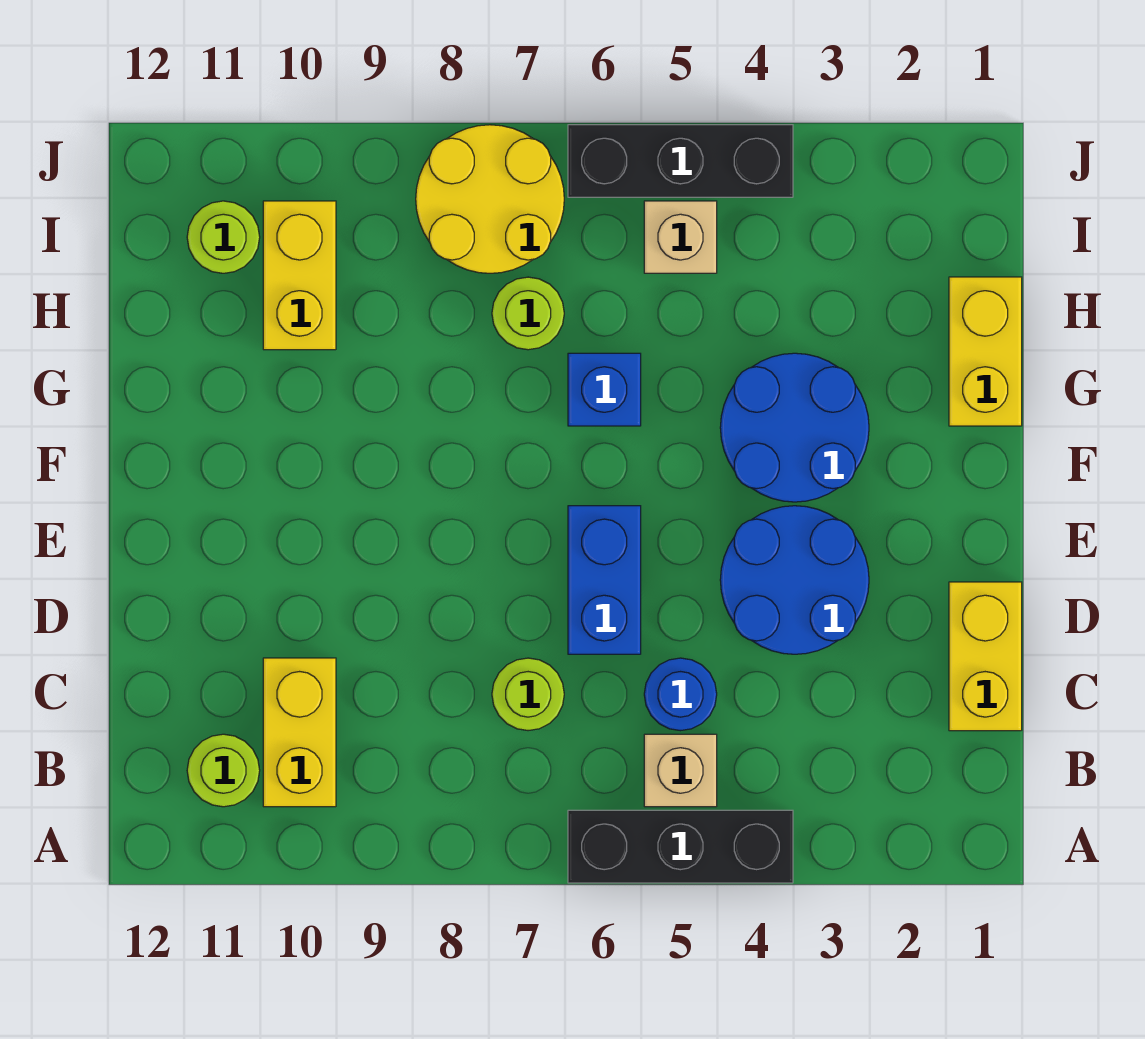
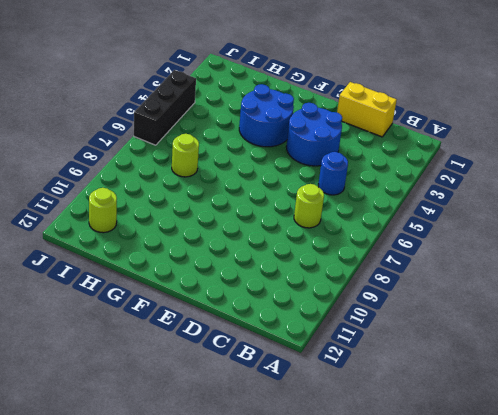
none -> black 1x3 brick [568,810,793,883]
none -> tan 1x1 brick [644,734,717,807]
none -> yellow 1x2 brick [263,658,336,807]

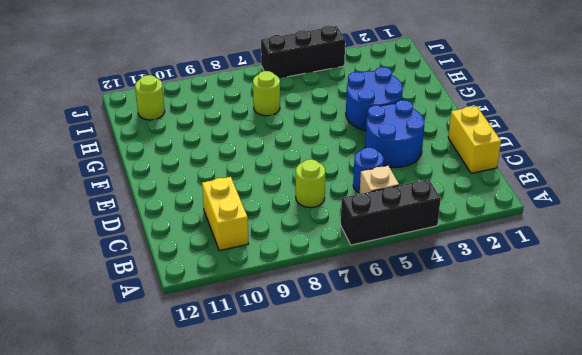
none -> lime 1x1 round brick [187,734,260,807]
none -> blue 1x2 brick [568,506,641,654]
none -> yellow 1x2 brick [949,277,1022,426]

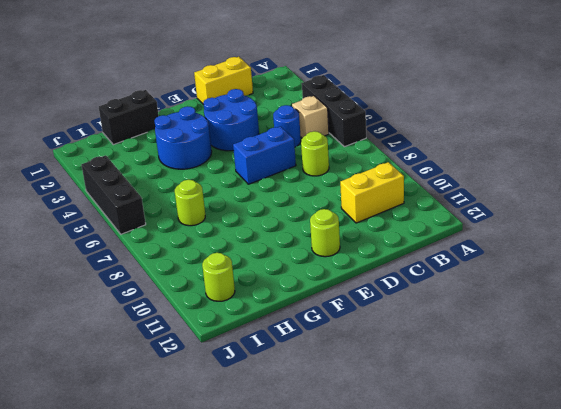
lime 1x1 round brick [310,209,340,257] -> lime 1x1 round brick moved to [187,734,260,807]
black 1x2 brick [99,90,159,145] -> yellow 1x2 brick [949,277,1022,426]
none -> blue 1x1 brick [568,353,641,426]
none -> yellow 1x2 brick [263,201,336,350]
none -> tan 1x1 brick [644,201,717,273]

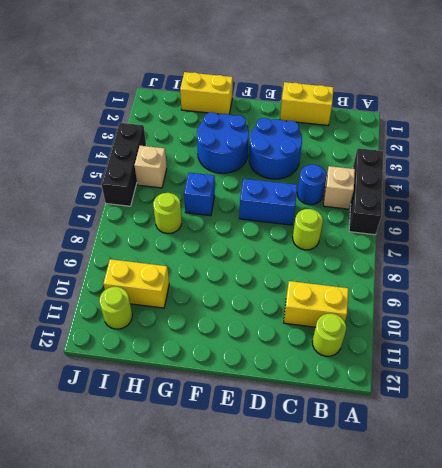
none -> yellow 2x2 round brick [416,125,564,273]

